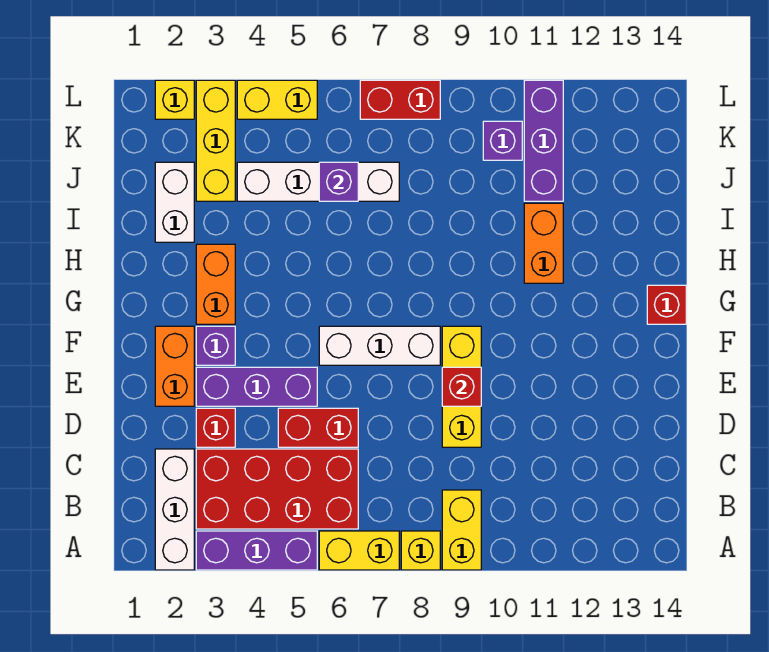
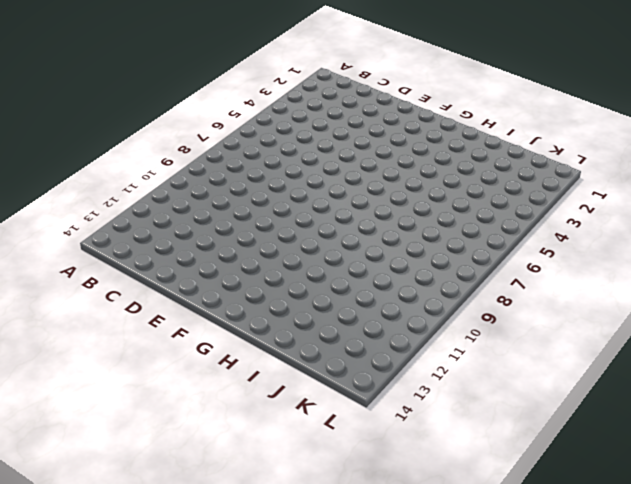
none -> white 1x3 brick [155,449,194,570]
none -> purple 1x3 brick [196,531,317,570]
none -> yellow 1x2 brick [319,531,399,570]

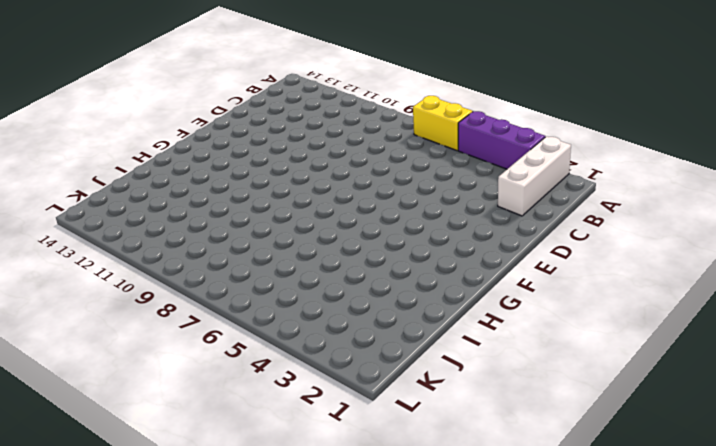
none -> yellow 1x1 brick [401,531,440,570]
none -> yellow 1x2 brick [442,490,481,570]
none -> red 2x4 brick [196,449,358,529]

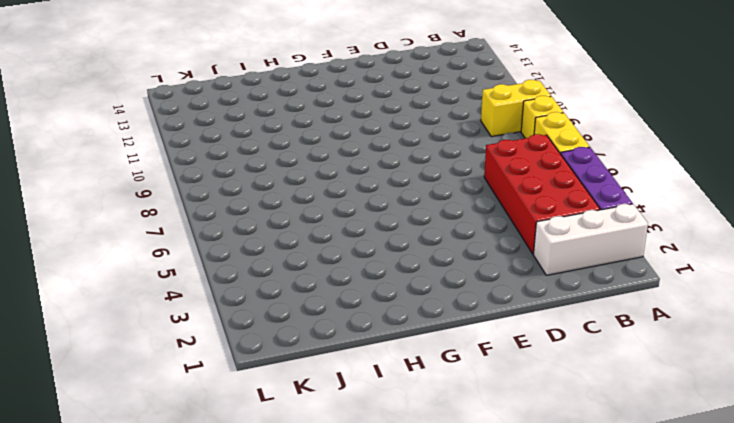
none -> red 1x1 brick [196,408,235,447]
none -> red 1x2 brick [278,408,358,447]
none -> yellow 1x3 brick [442,326,481,447]

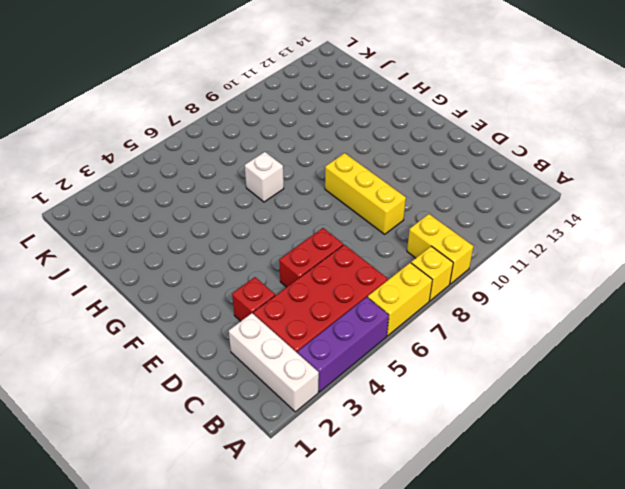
white 1x1 brick [245,152,284,202] -> none
none -> orange 1x2 brick [155,326,194,406]
none -> purple 1x3 brick [196,367,317,406]
none -> purple 1x1 brick [196,326,235,365]

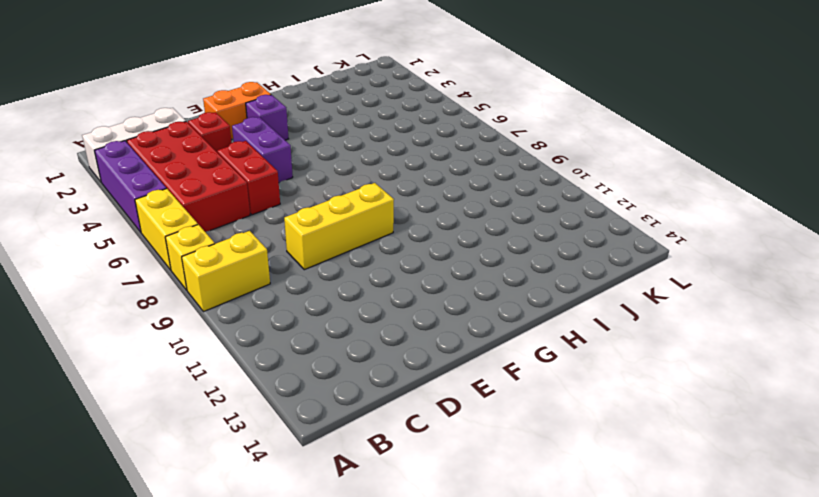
purple 1x2 brick [232,117,293,182] -> purple 1x3 brick [196,367,317,406]
none -> white 1x3 brick [319,326,440,365]
none -> orange 1x2 brick [196,244,235,324]
none -> red 1x1 brick [647,285,686,324]

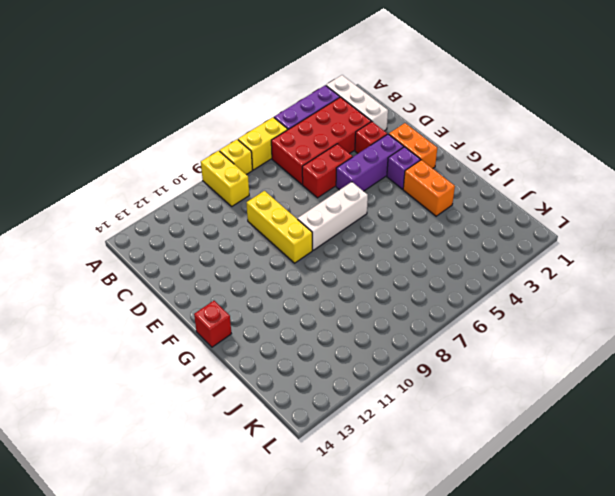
none -> orange 1x2 brick [524,203,563,283]
none -> white 1x2 brick [155,162,194,242]
none -> yellow 1x3 brick [196,80,235,201]

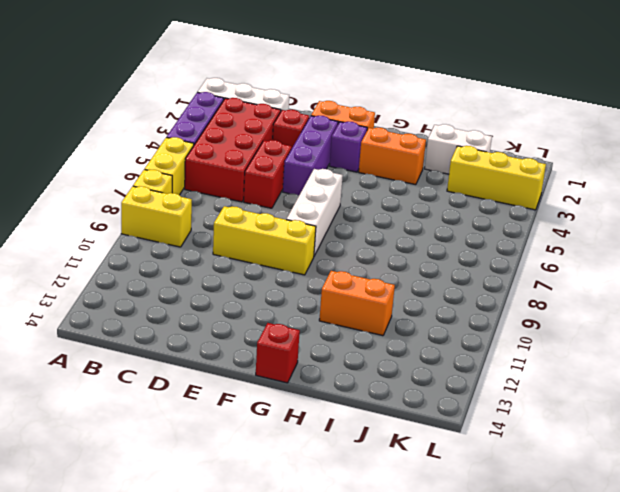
none -> white 1x4 brick [237,162,399,201]
none -> purple 1x3 brick [524,80,563,201]
none -> purple 1x1 brick [483,121,522,160]

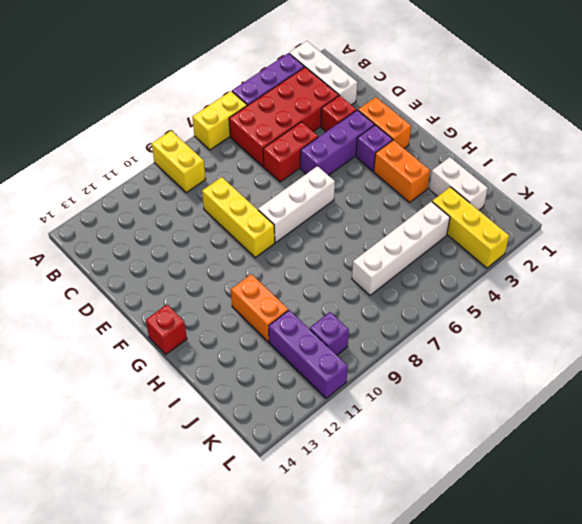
none -> yellow 1x1 brick [401,531,440,570]
none -> yellow 1x1 brick [155,80,194,119]
none -> yellow 1x2 brick [237,80,317,119]

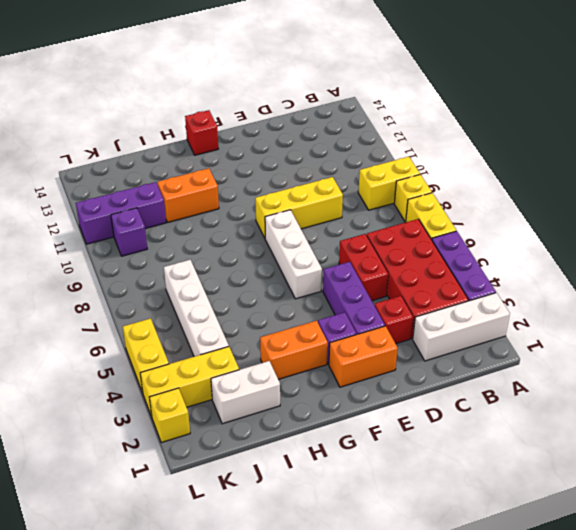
none -> red 1x2 brick [360,80,440,119]
none -> red 1x1 brick [442,367,481,406]
none -> purple 1x1 brick [319,162,358,201]

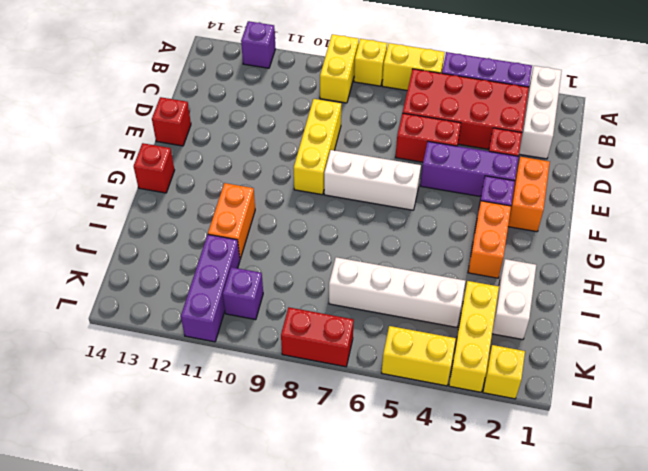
purple 1x1 brick [241,21,276,68] -> purple 1x1 brick moved to [319,162,358,201]
red 1x1 brick [152,97,191,146] -> red 1x1 brick moved to [442,367,481,406]

